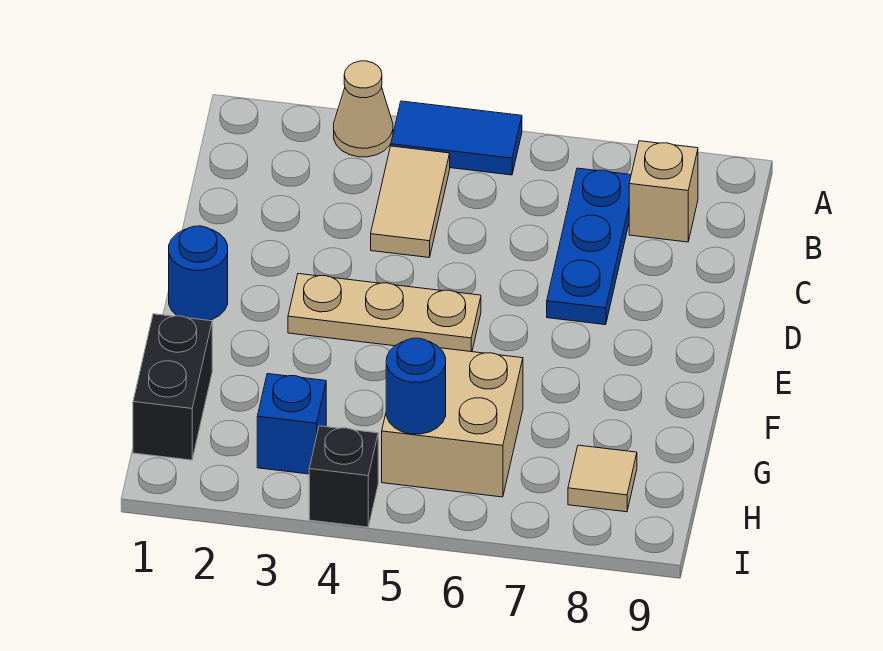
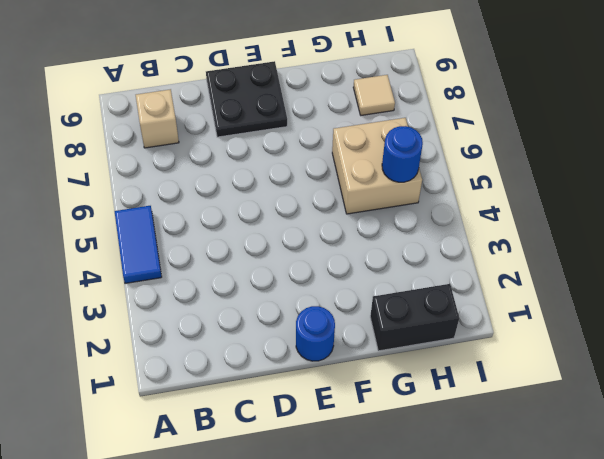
black 2x2 plate [206,61,287,137] -> none
none -> tan 1x1 cone [334,61,393,157]
none -> tan 1x2 tile [371,146,450,257]
none -> blue 1x3 plate [547,168,631,325]

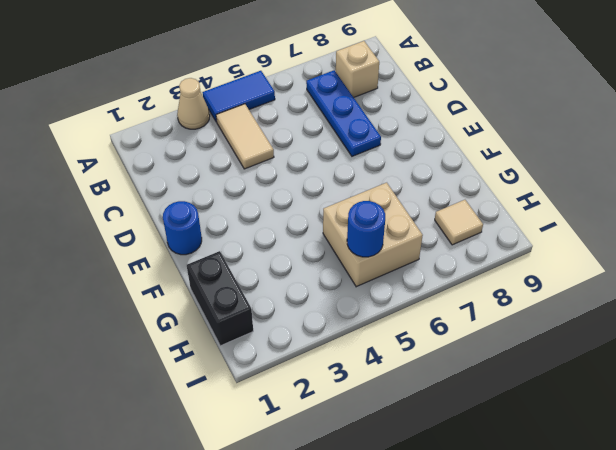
none -> tan 1x3 plate [288,274,481,352]
none -> blue 1x1 brick [257,374,326,474]
none -> black 1x1 brick [309,426,378,527]

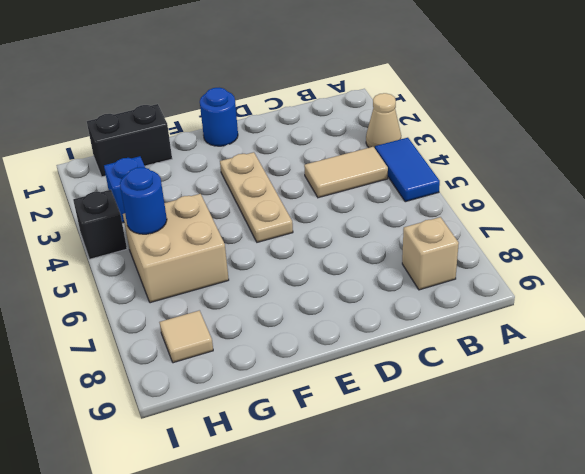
none -> blue 1x3 plate [547,168,631,325]

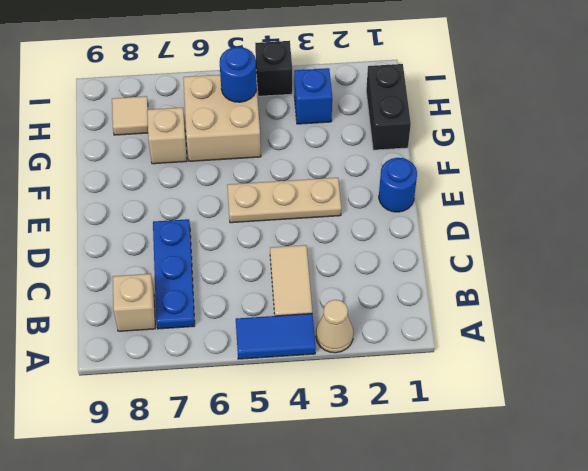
tan 1x1 brick [147,108,187,164] -> none

